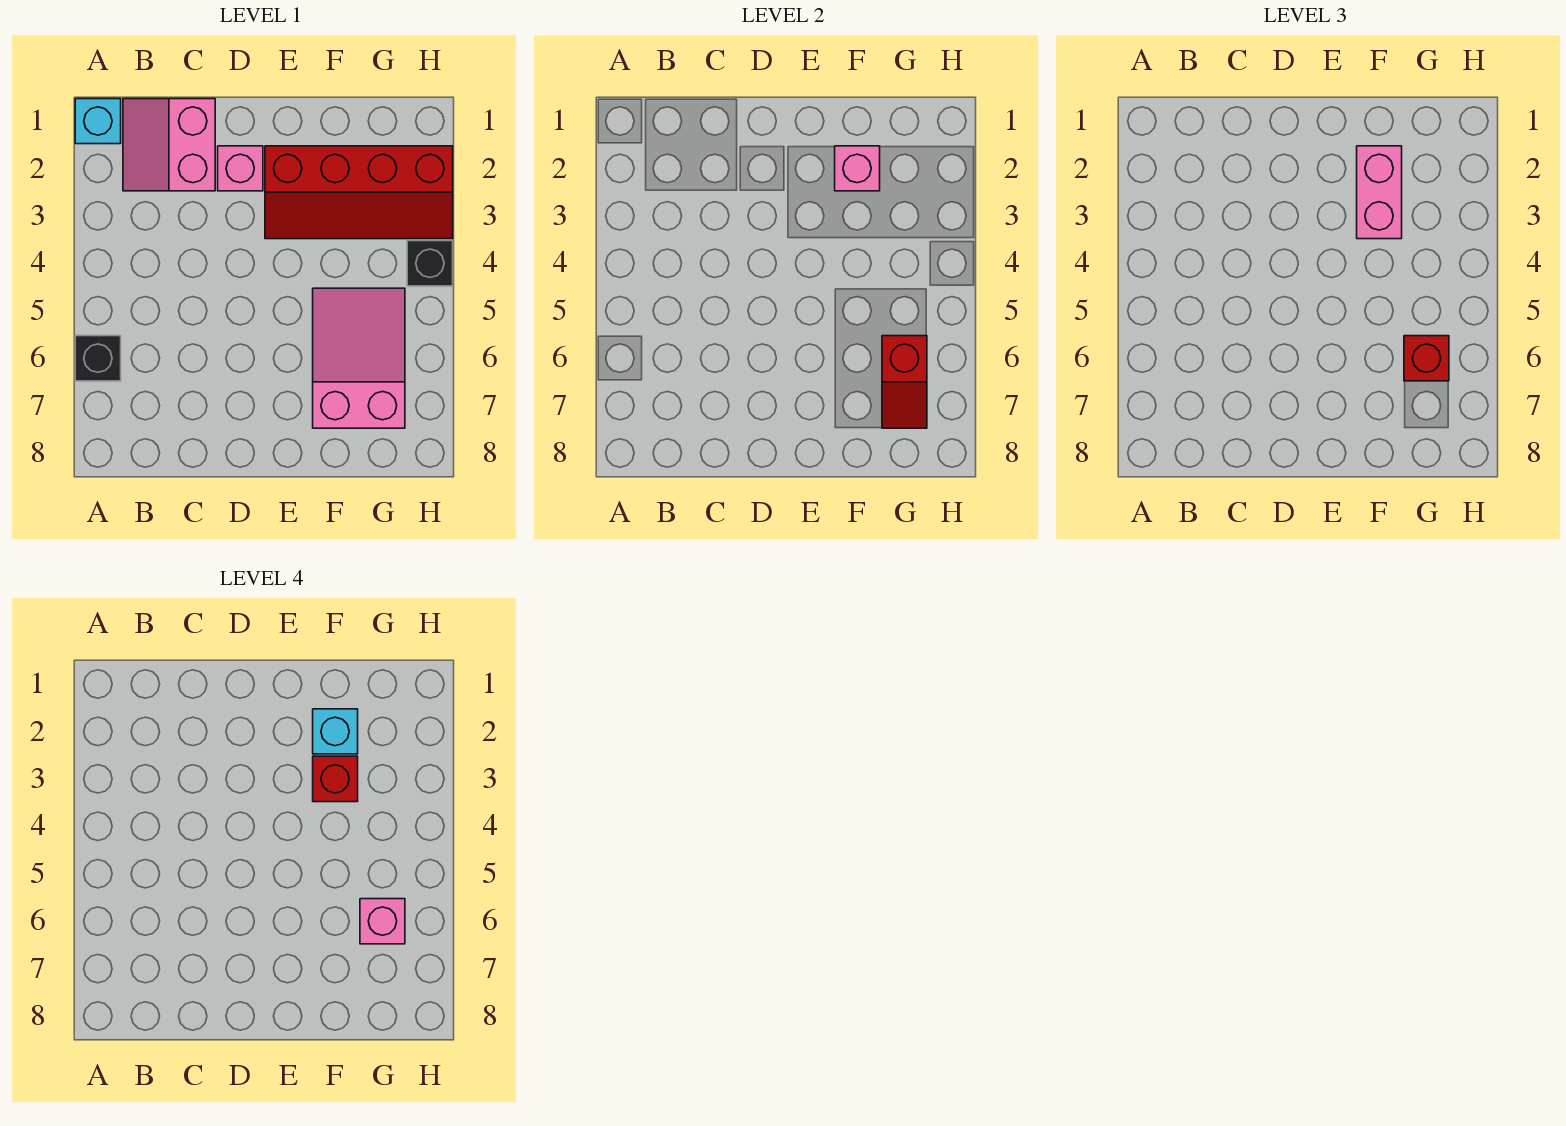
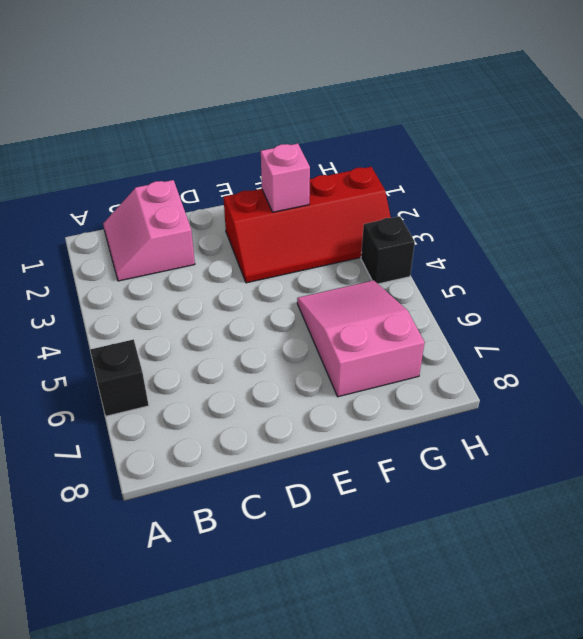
none -> cyan 1x1 brick [75,99,121,144]
none -> pink 1x1 brick [218,146,263,191]
none -> red 1x2 slope [882,336,927,428]

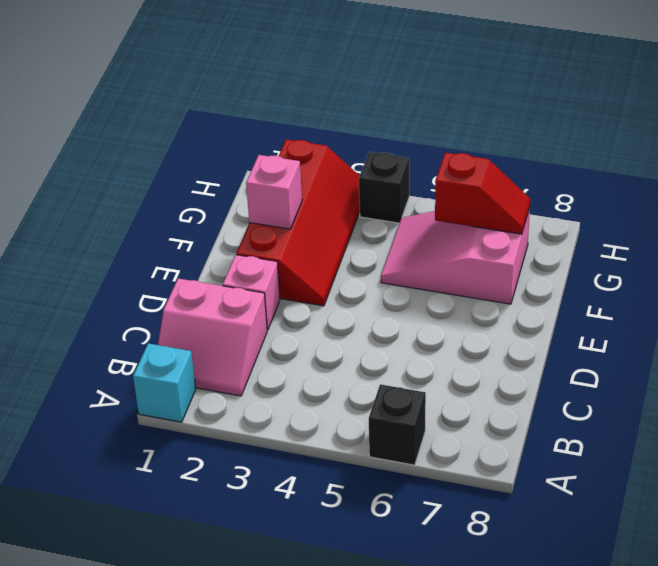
none -> pink 1x2 brick [1357,146,1402,239]
none -> red 1x1 brick [1404,336,1449,381]
none -> cyan 1x1 brick [313,709,358,754]

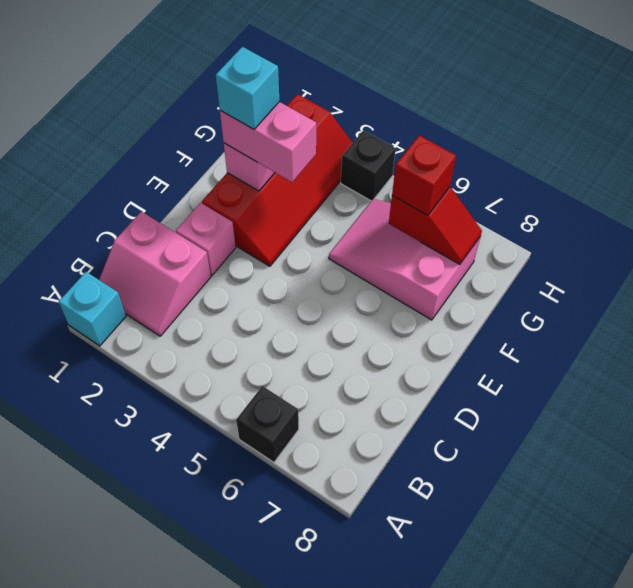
none -> red 1x1 brick [313,756,358,802]
none -> pink 1x1 brick [360,899,405,944]

